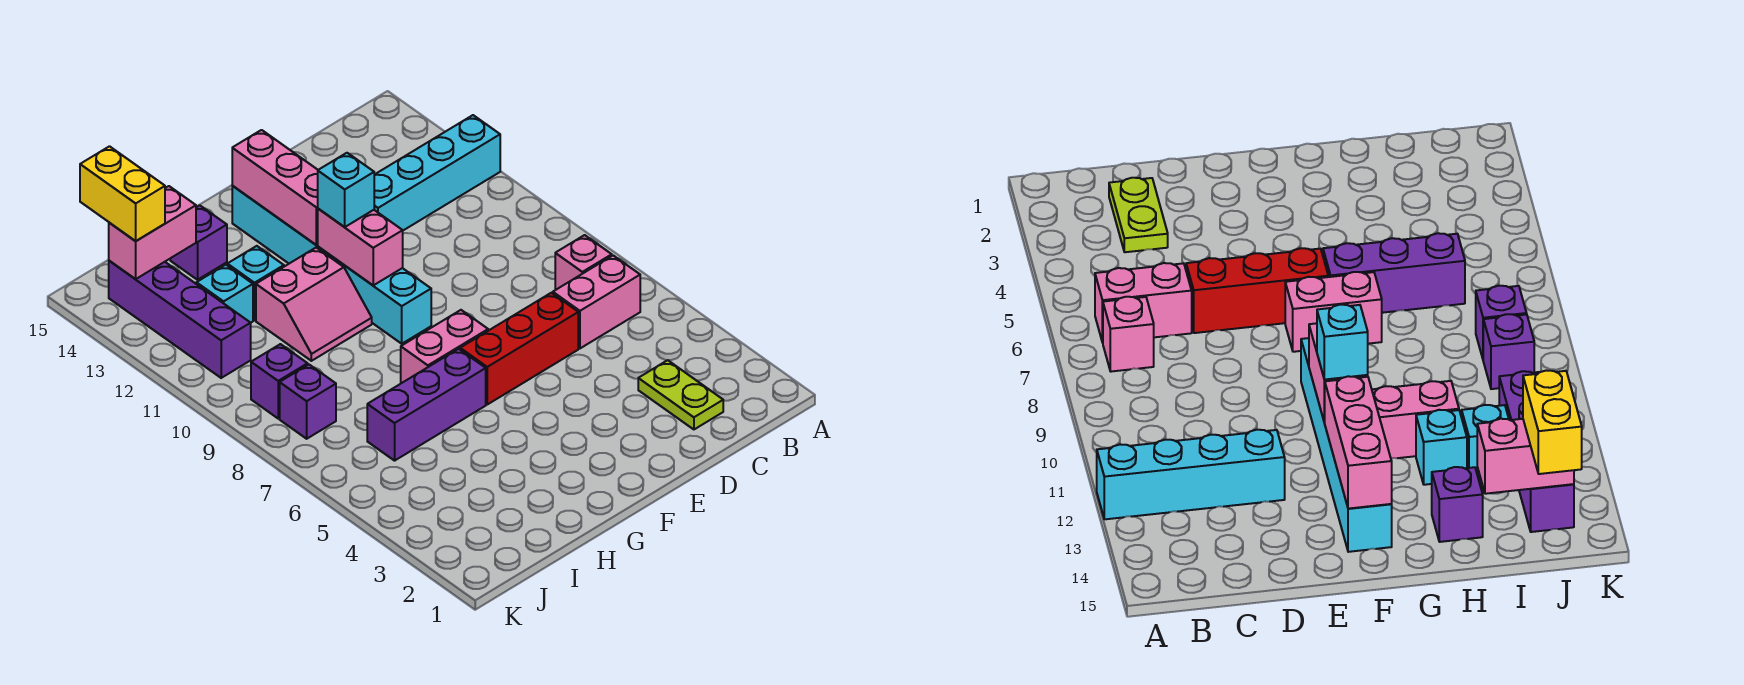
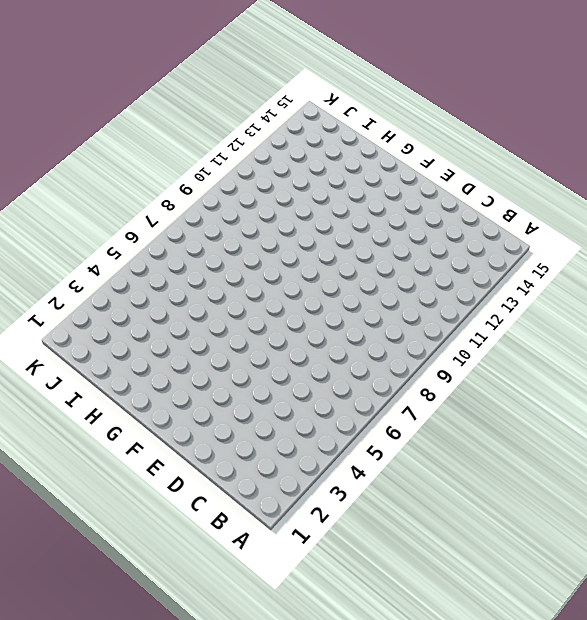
none -> cyan 1x4 brick [374,115,500,230]
none -> pink 1x2 brick [553,256,640,348]
none -> pink 1x1 brick [555,235,612,290]

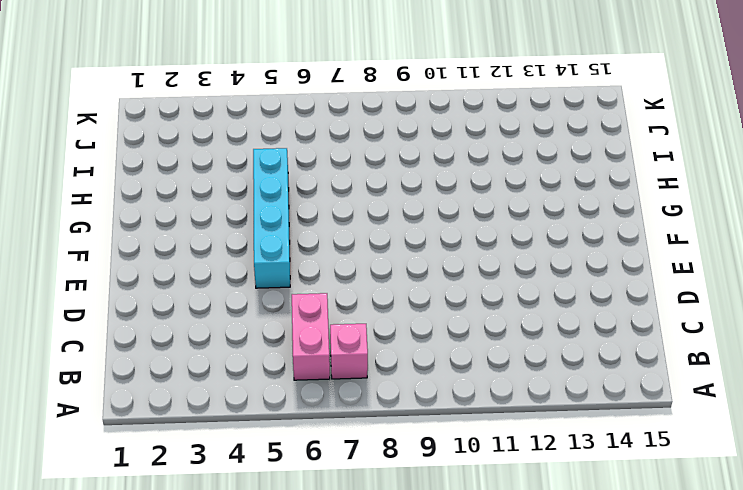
cyan 1x4 brick [253,148,290,288] -> cyan 1x4 brick moved to [374,115,500,230]
none -> lime 1x2 plate [638,360,723,429]
none -> red 1x3 brick [460,293,578,404]
none -> pink 1x2 brick [401,310,488,383]

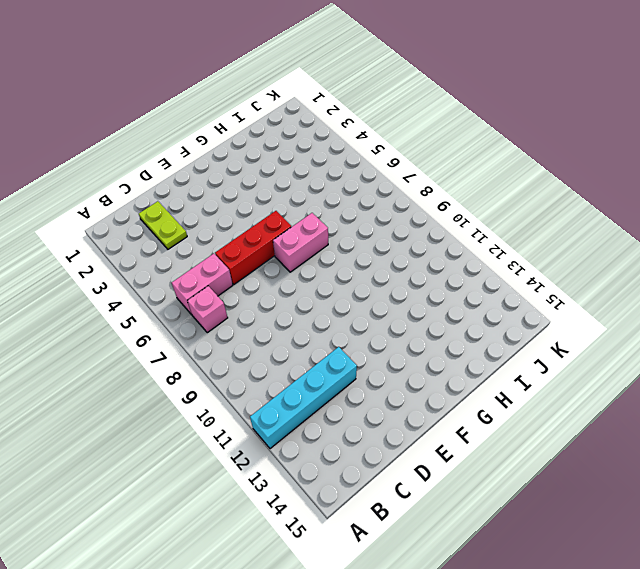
none -> cyan 1x6 brick [232,186,431,344]
none -> purple 1x3 brick [367,349,486,461]
none -> pink 2x2 slope [256,248,372,361]

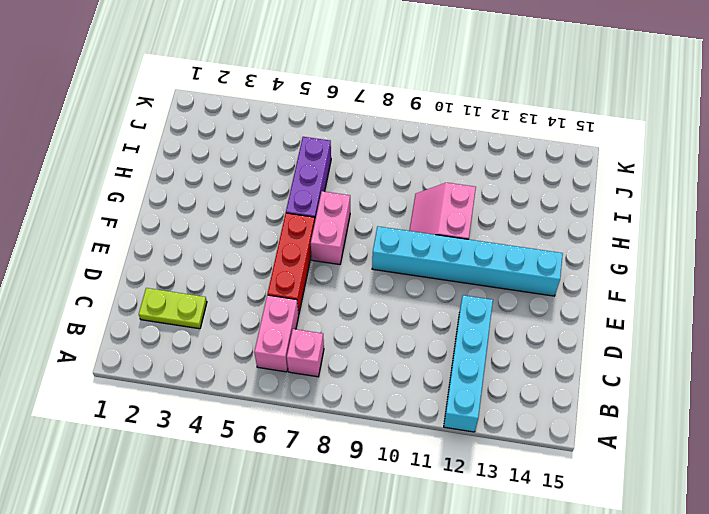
none -> cyan 1x1 brick [227,246,284,320]
none -> purple 1x1 brick [170,205,227,280]
none -> cyan 1x1 brick [196,265,253,323]

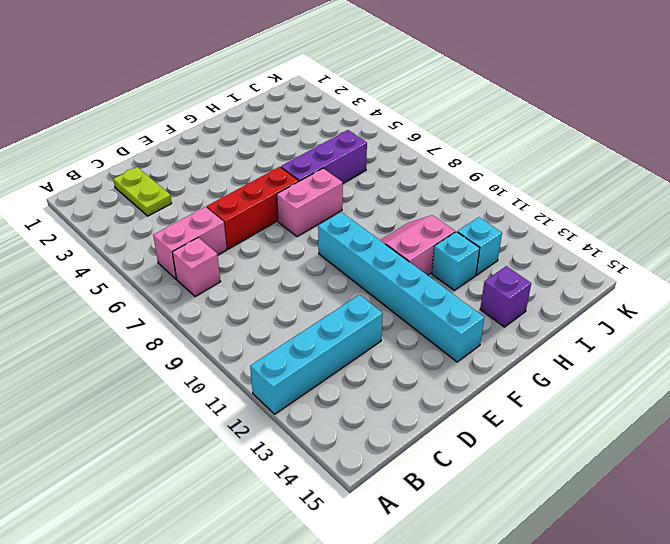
none -> purple 1x1 brick [280,365,336,439]
none -> purple 1x1 brick [251,344,308,418]
none -> purple 1x4 brick [109,261,251,378]

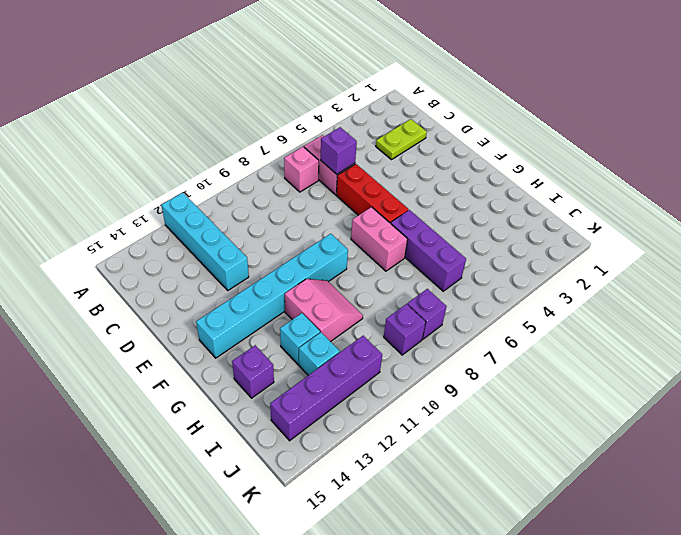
purple 1x1 brick [321,127,357,174] -> none
none -> pink 1x2 brick [318,209,403,285]
none -> pink 1x3 brick [232,130,318,245]
none -> pink 1x2 brick [109,186,196,279]

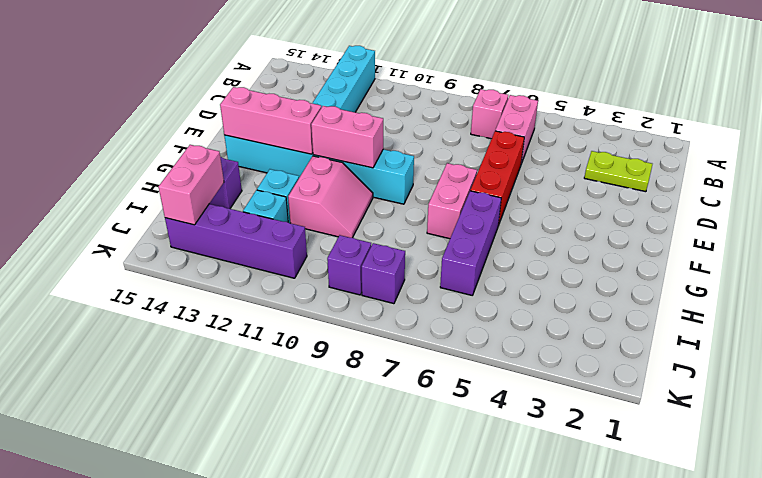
none -> cyan 1x1 brick [318,153,374,227]
none -> yellow 1x2 brick [80,146,165,241]

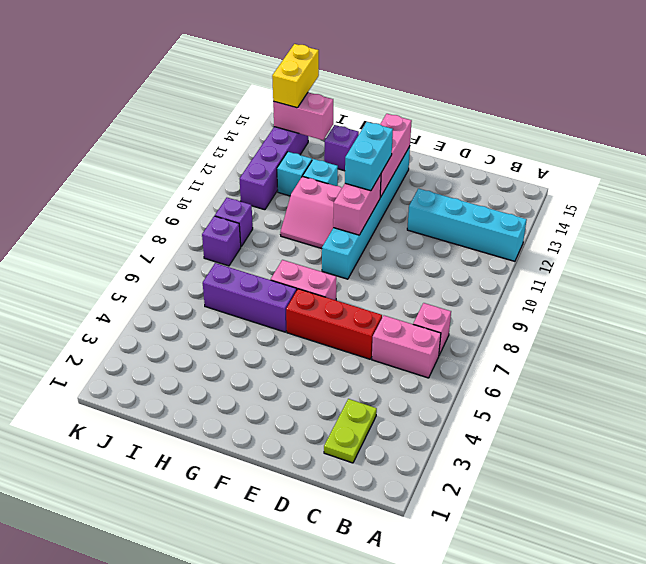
cyan 1x2 brick [345,122,393,191] -> cyan 1x1 brick [318,153,374,227]

